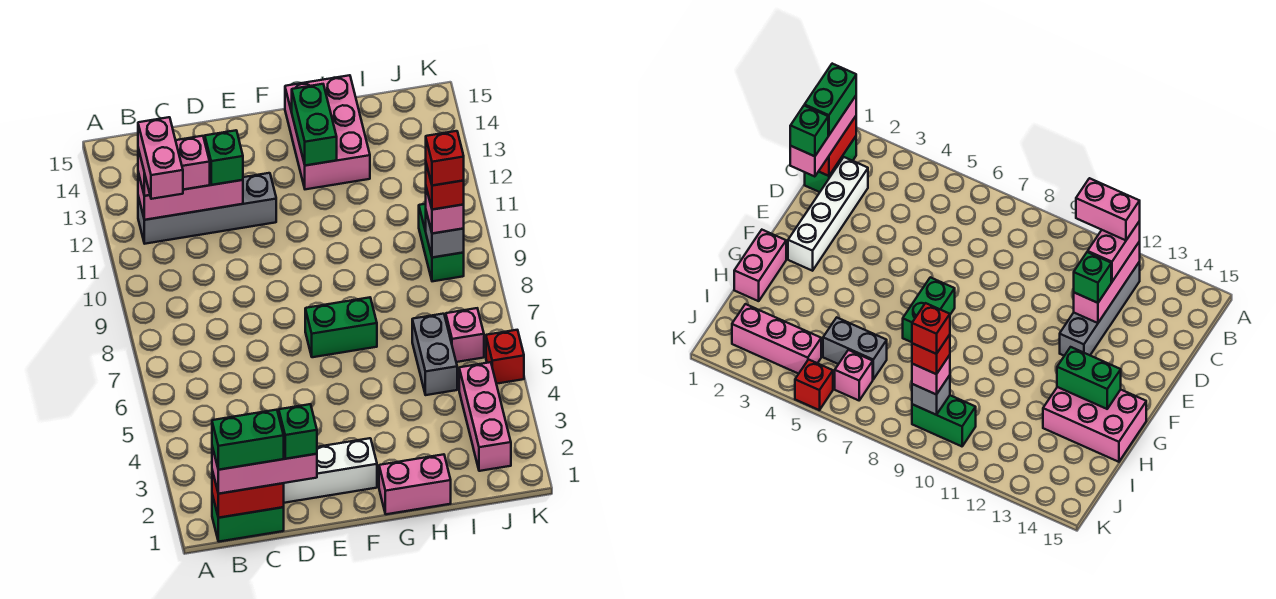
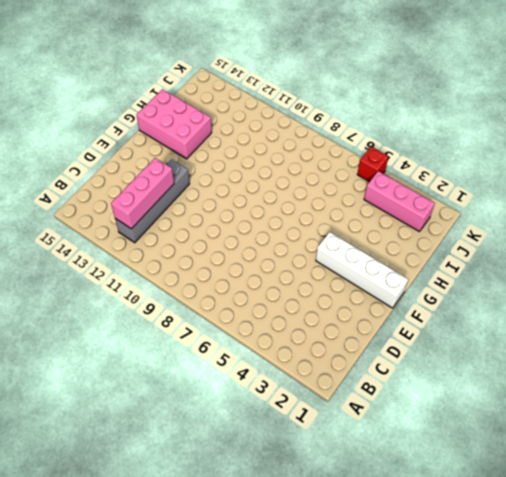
white 1x4 brick [316,232,408,308] -> white 1x4 brick turned to [284,438,377,503]
none -> green 1x2 brick [212,495,284,542]
none -> green 1x2 brick [305,297,377,357]
none -> pink 1x2 brick [379,454,451,514]

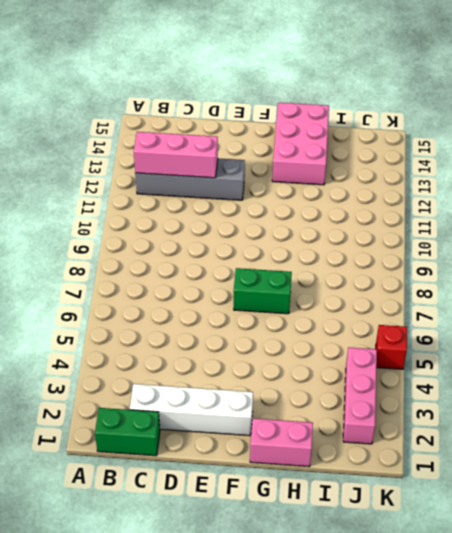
none -> grey 1x2 brick [412,314,457,395]
none -> pink 1x1 brick [446,308,484,362]
none -> green 1x2 brick [419,204,464,281]

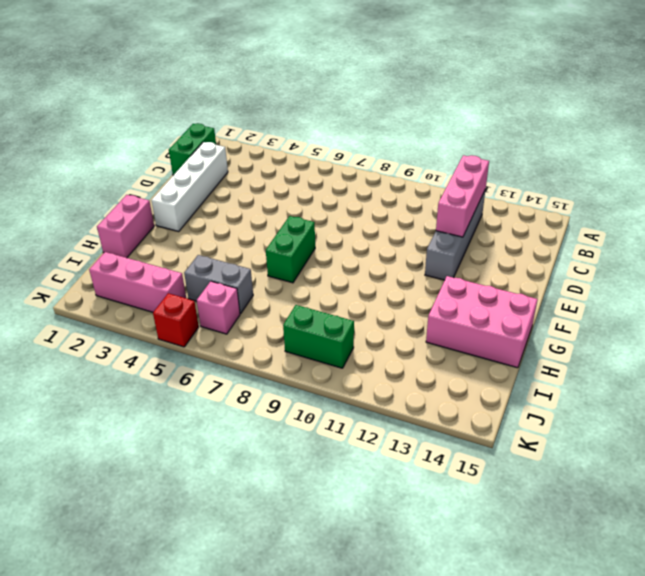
none -> red 1x2 brick [212,471,284,518]
none -> green 1x2 brick [292,84,337,166]
none -> grey 1x1 brick [426,212,464,258]

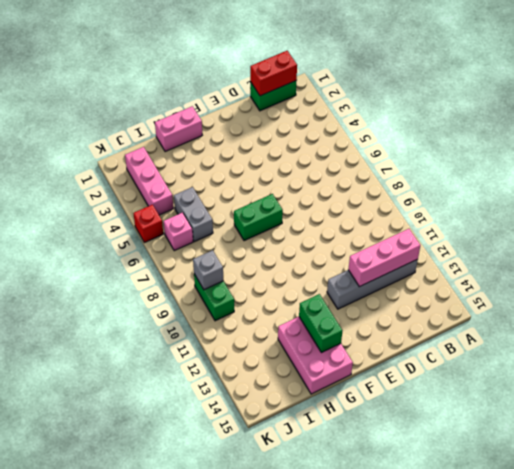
none -> white 1x4 brick [284,438,377,503]
none -> pink 1x3 brick [212,447,317,494]
none -> pink 1x2 brick [138,136,210,196]

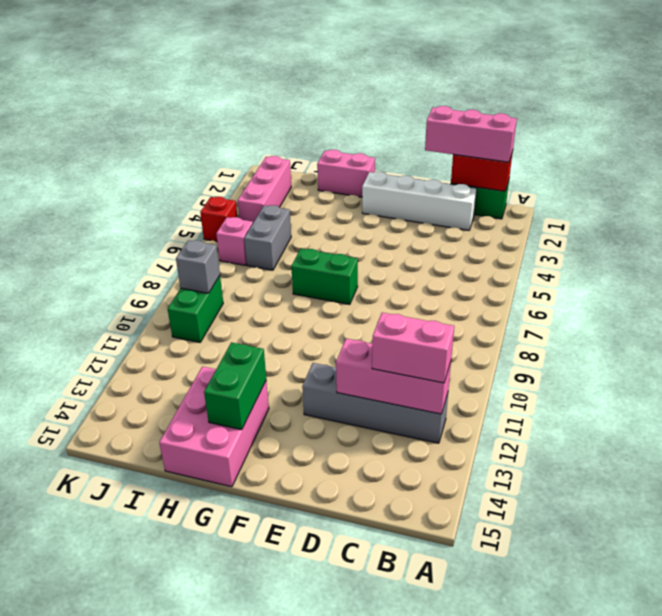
none -> green 1x1 brick [204,130,243,185]
none -> pink 1x1 brick [426,188,464,234]
none -> green 1x2 brick [212,410,284,470]

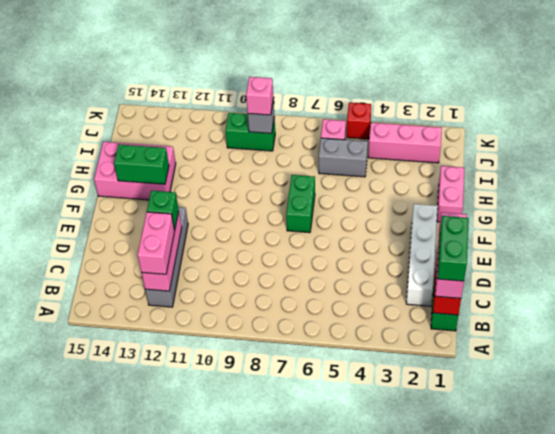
none -> pink 1x2 brick [138,117,183,199]
none -> green 1x1 brick [279,404,317,459]
none -> red 1x1 brick [426,164,464,210]

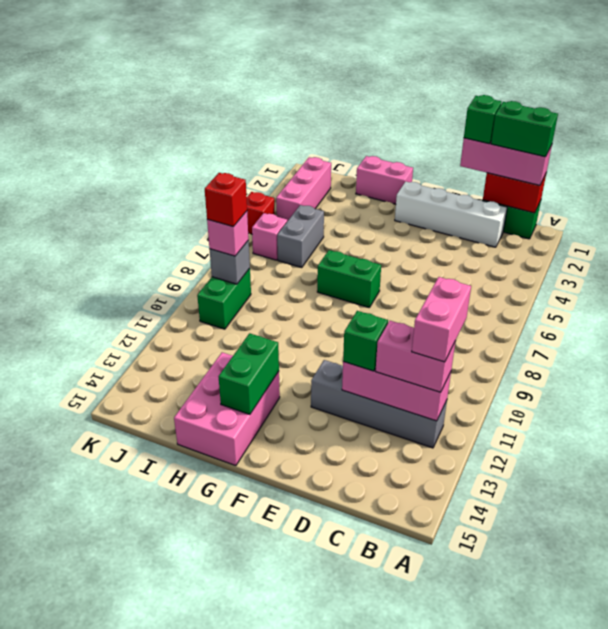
none -> red 1x1 brick [426,131,464,186]

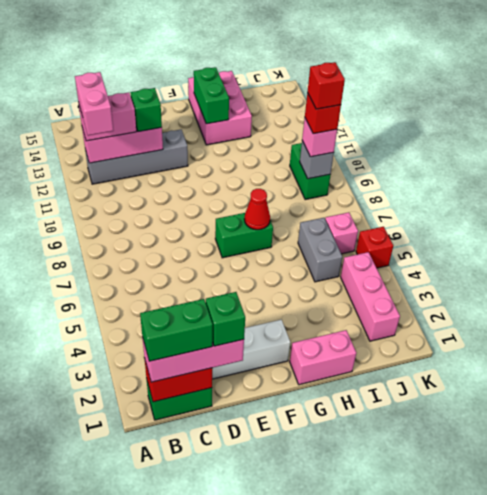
red 1x1 cone [244,189,270,230] -> none

